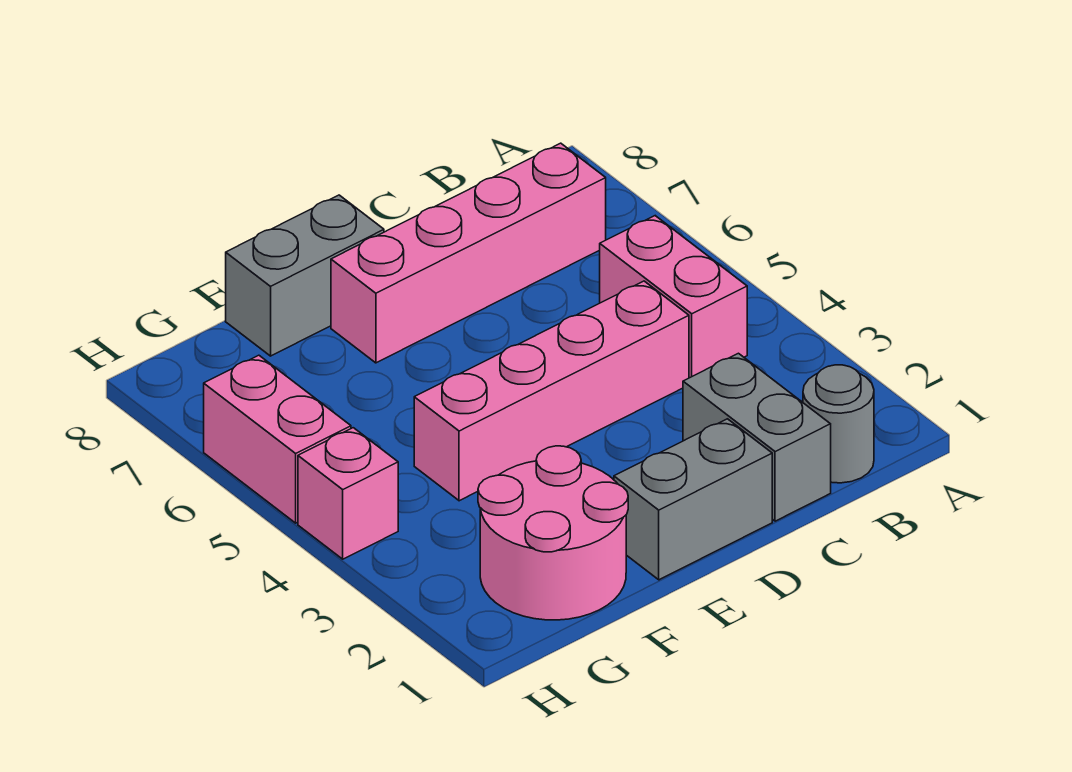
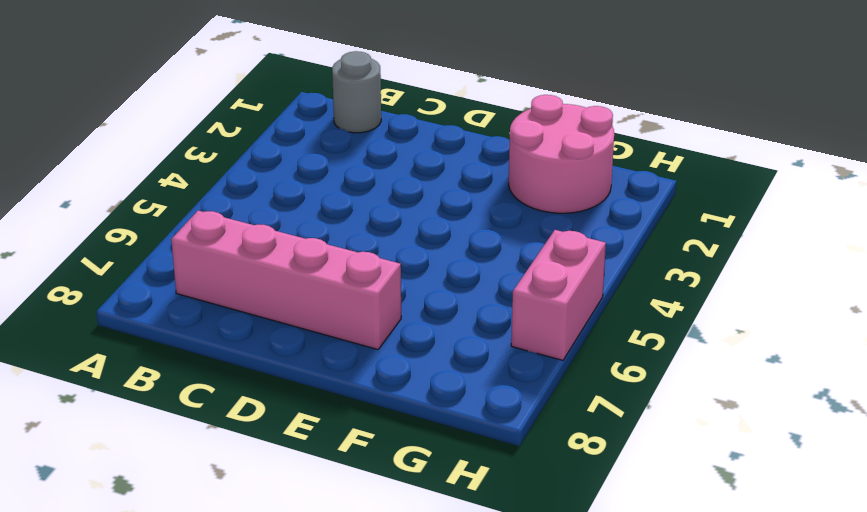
none -> pink 1x2 brick [600,216,747,378]
none -> grey 1x2 brick [683,353,831,521]

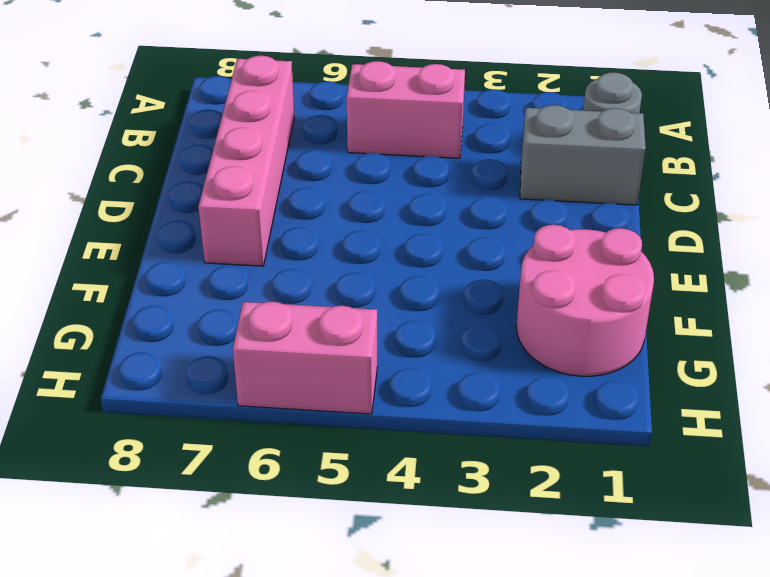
none -> pink 1x4 brick [414,281,689,501]
none -> grey 1x2 brick [614,419,772,580]

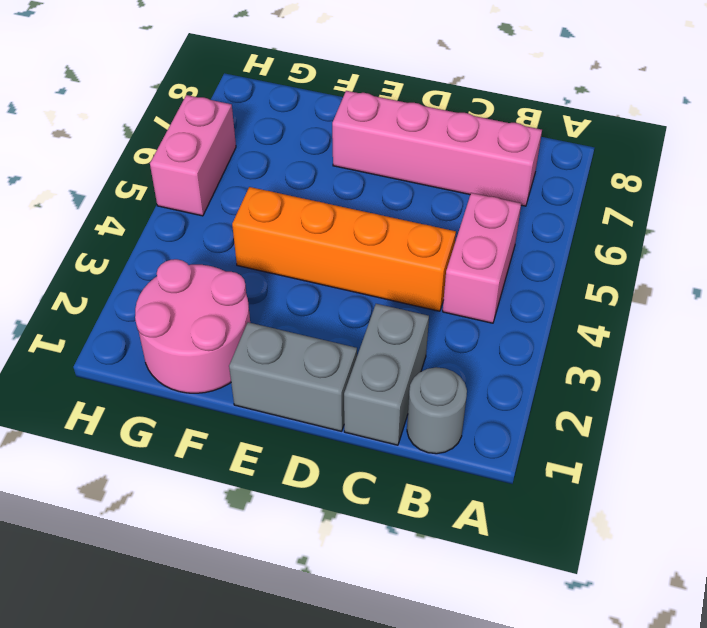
orange 1x4 brick [232,187,456,311] -> pink 1x4 brick [414,281,689,501]
none -> grey 1x2 brick [226,195,384,356]
none -> pink 1x1 brick [298,428,398,559]

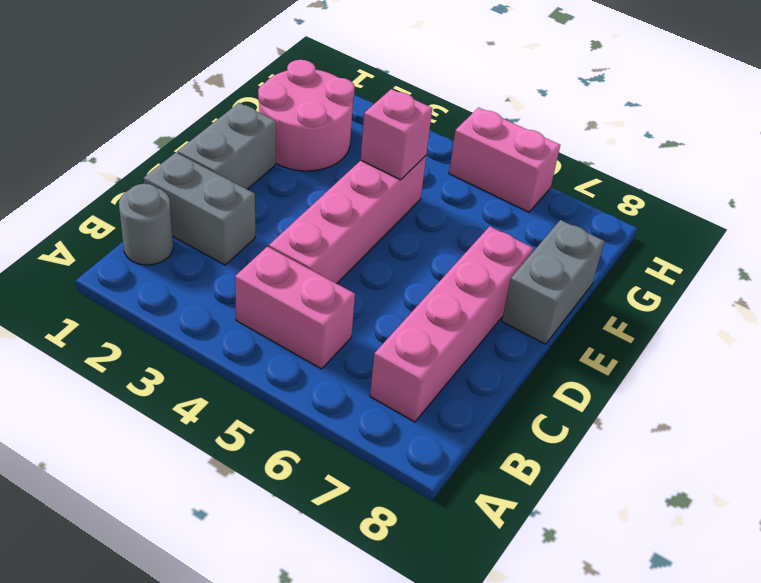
pink 1x1 brick [361,89,432,180] -> pink 1x1 brick moved to [298,428,398,559]

